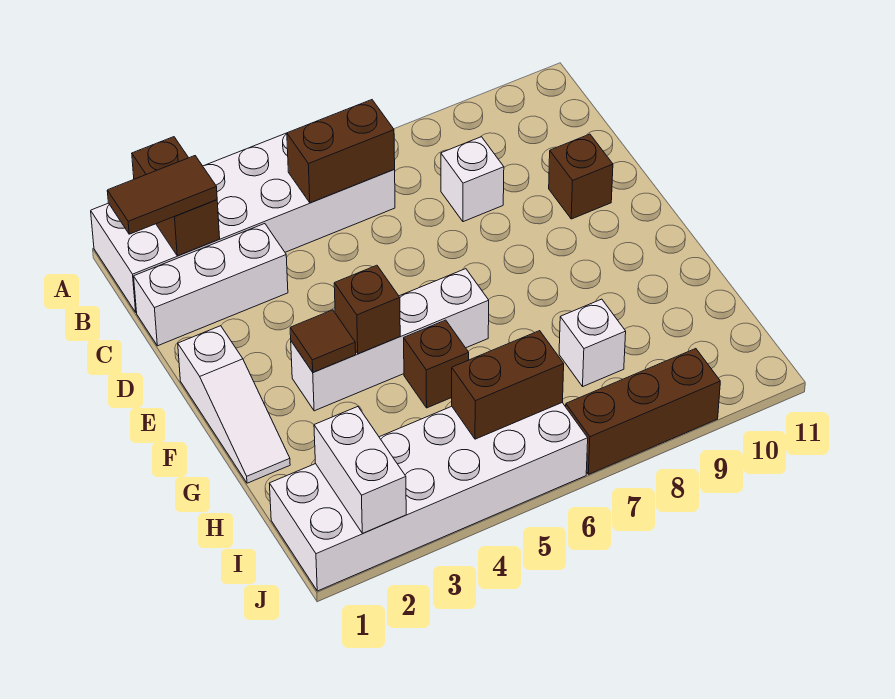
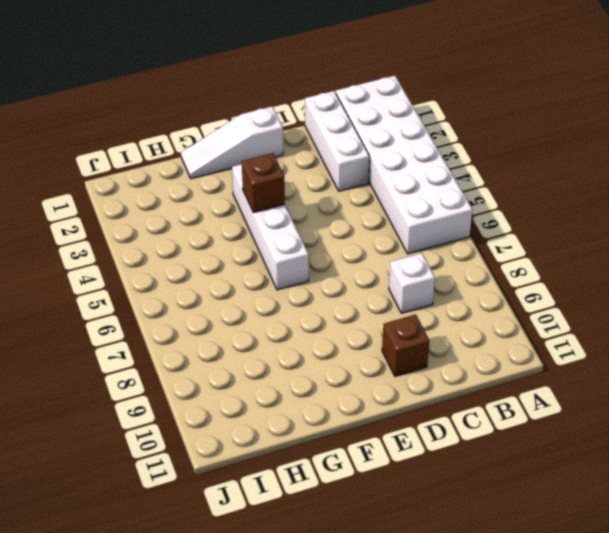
none -> brown 1x1 brick [404,320,469,408]
none -> white 1x1 brick [559,299,626,386]
none -> white 2x6 brick [269,403,588,591]

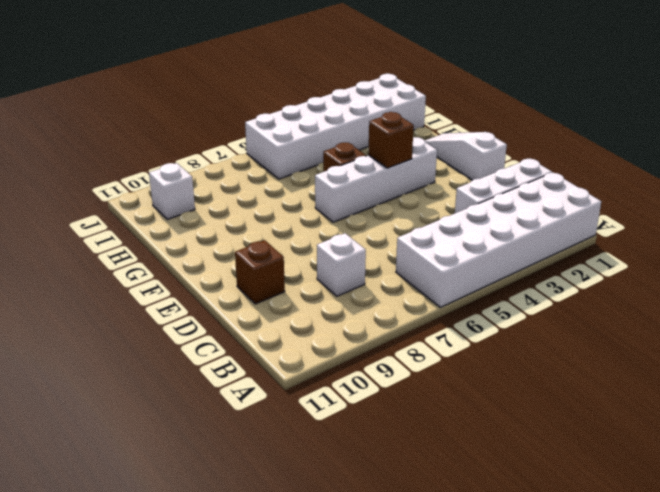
white 1x1 brick [149,163,195,219] -> white 1x1 brick moved to [559,299,626,386]
none -> brown 1x3 brick [566,349,720,474]
none -> brown 1x2 brick [132,137,220,256]
none -> brown 1x2 brick [287,100,395,203]

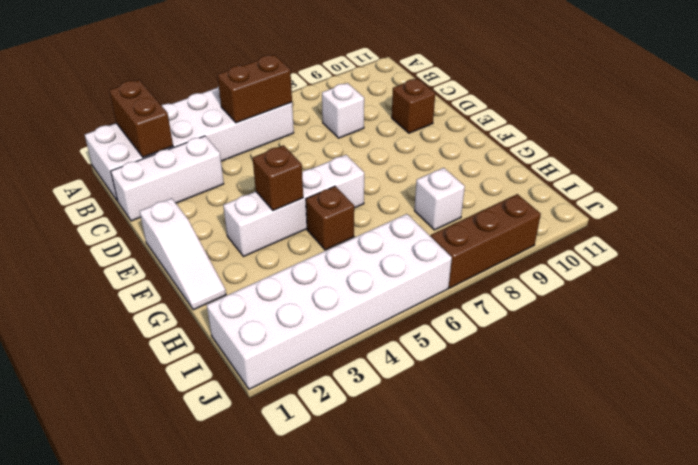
none -> brown 1x1 tile [290,310,356,372]
none -> white 1x2 brick [314,407,406,533]
none -> brown 1x2 brick [452,331,564,439]

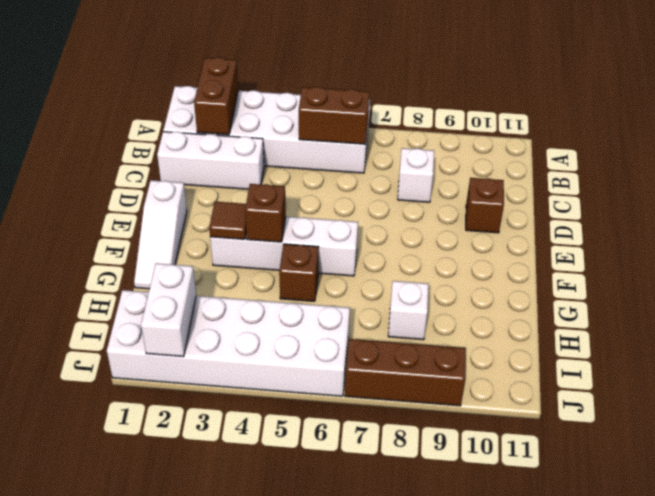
none -> brown 1x2 brick [452,331,564,439]
none -> brown 1x2 tile [107,156,217,234]

